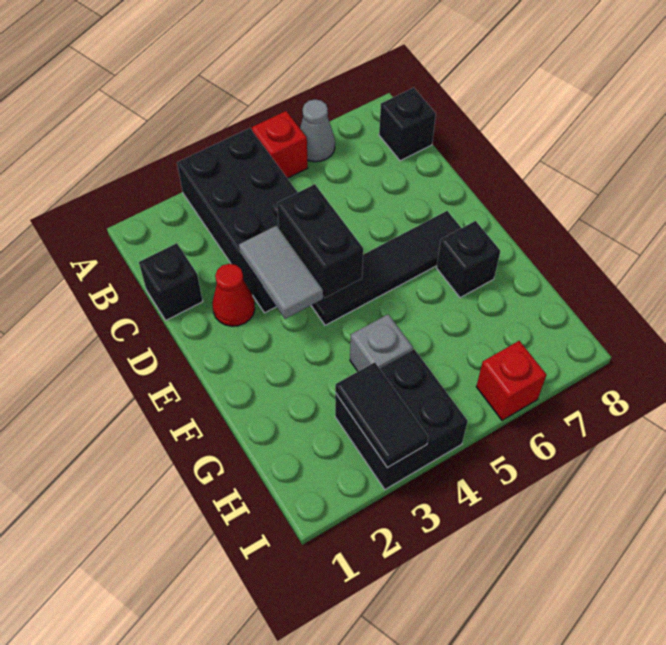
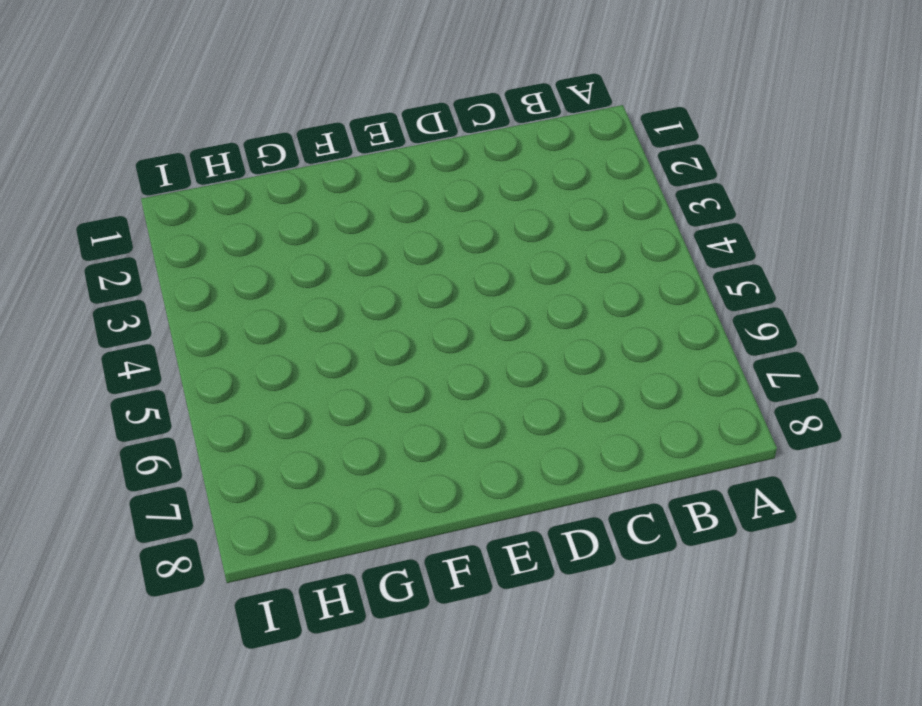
none -> black 2x4 brick [177,128,298,313]
none -> red 1x1 brick [252,111,308,178]
none -> grey 1x1 cone [300,99,335,162]

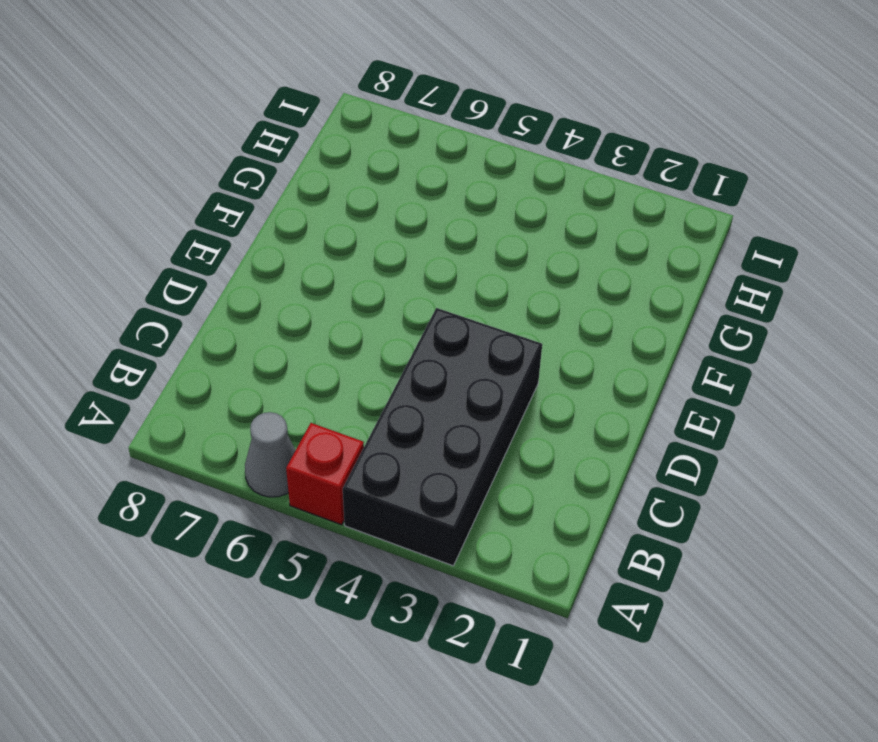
none -> black 1x1 brick [379,88,436,161]
none -> black 1x1 brick [139,243,203,320]
none -> red 1x1 cone [212,264,255,326]

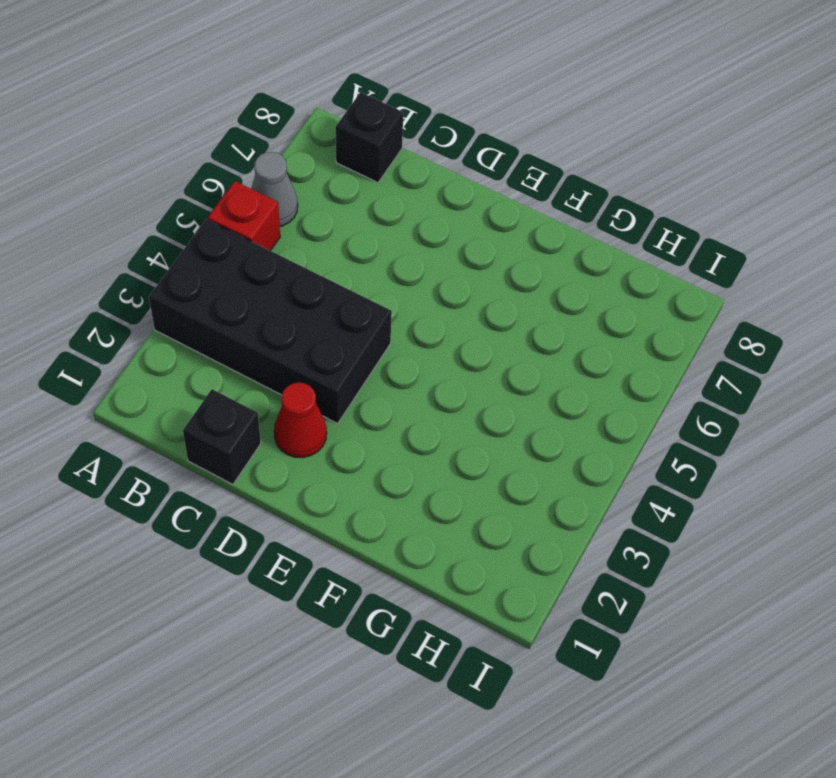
none -> black 1x4 tile [311,211,461,325]
none -> black 1x1 brick [437,221,500,298]
none -> grey 1x1 brick [350,314,413,371]

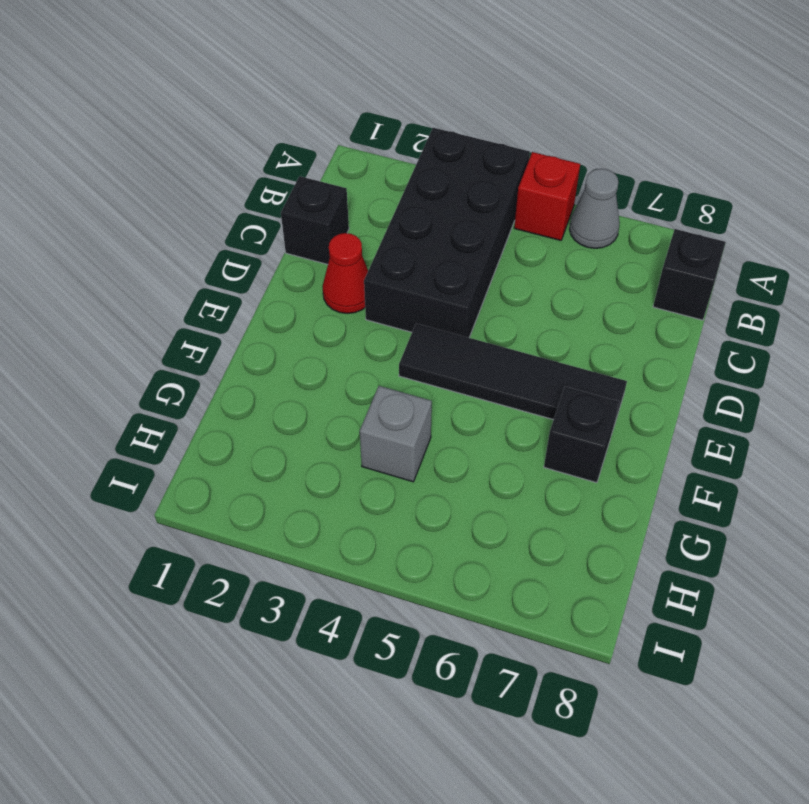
none -> black 2x2 brick [335,349,468,489]
none -> red 1x1 brick [476,341,547,420]
none -> grey 1x2 tile [239,226,323,319]

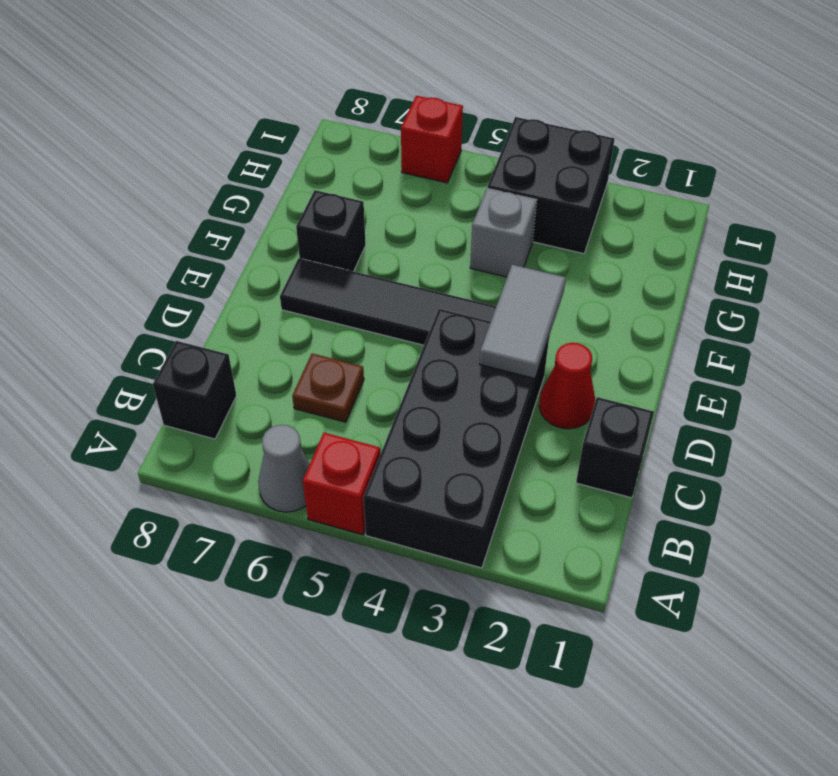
brown 1x1 plate [292,354,364,422] -> none
none -> black 1x2 brick [277,184,363,298]
none -> black 1x2 tile [335,362,428,468]

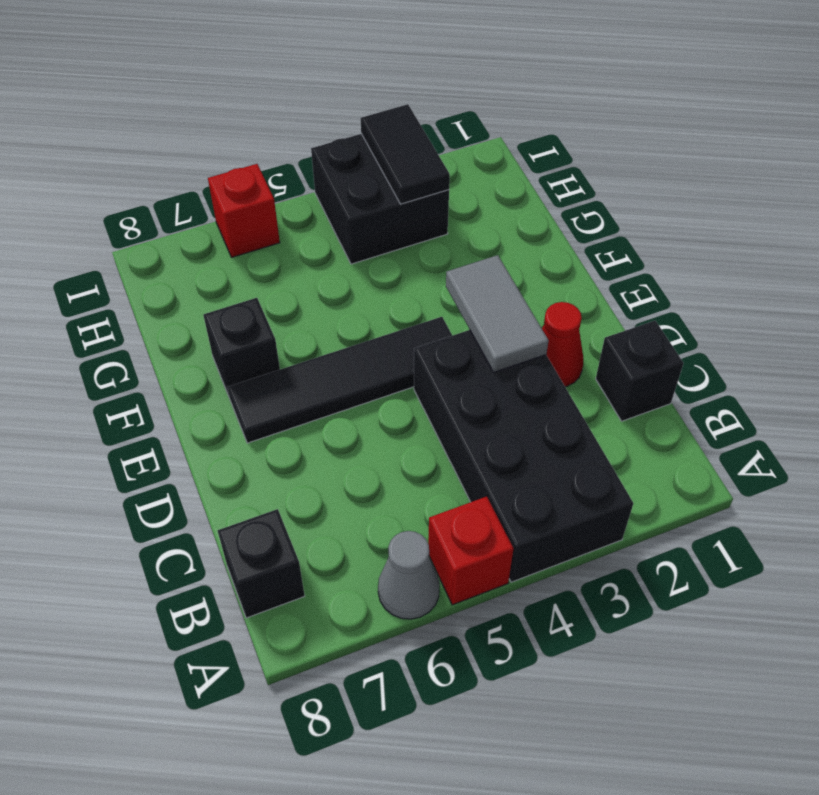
none -> grey 1x1 brick [350,314,413,371]
none -> black 1x2 brick [277,184,363,298]

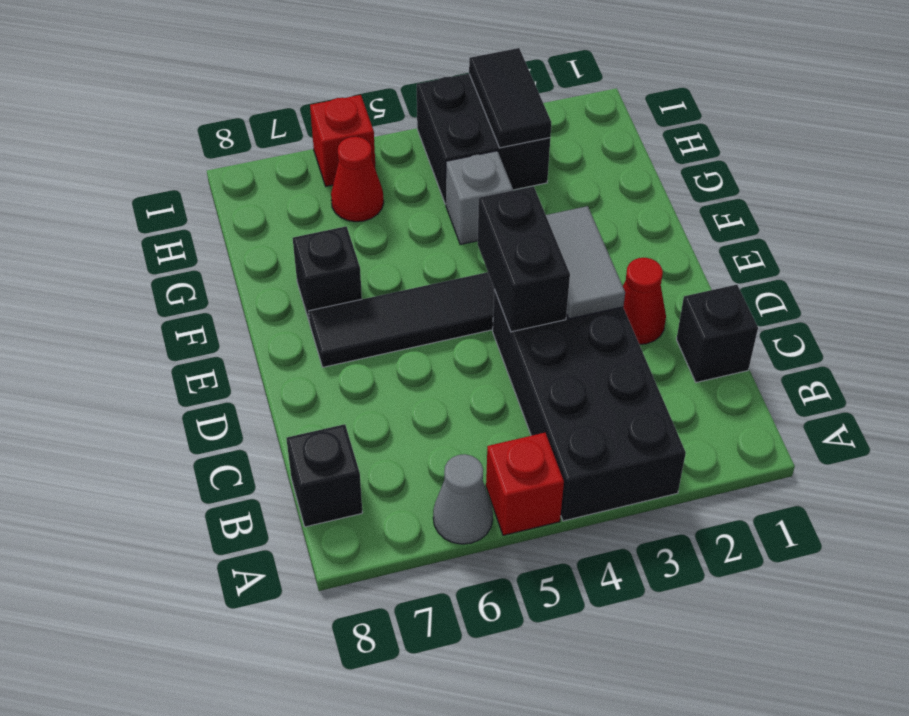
red 1x1 cone [331,137,384,222] -> none

